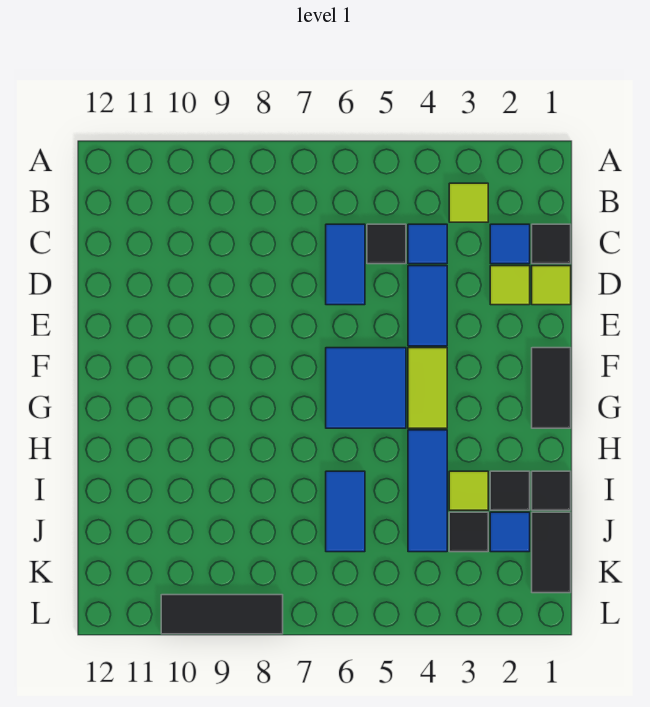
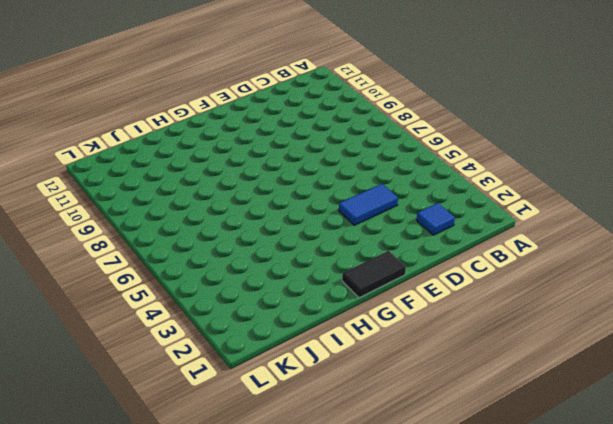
none -> lime 1x1 tile [449,183,488,222]
none -> black 1x1 tile [532,224,571,264]
none -> blue 1x1 tile [408,224,447,264]

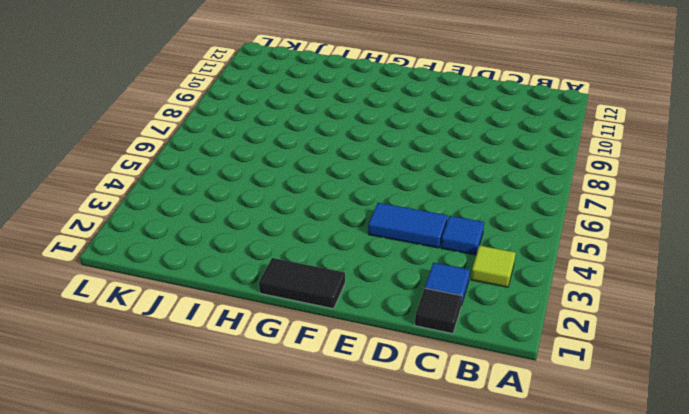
none -> black 1x1 tile [367,224,406,264]
none -> blue 1x2 tile [326,224,365,305]
none -> lime 1x1 tile [532,266,571,305]

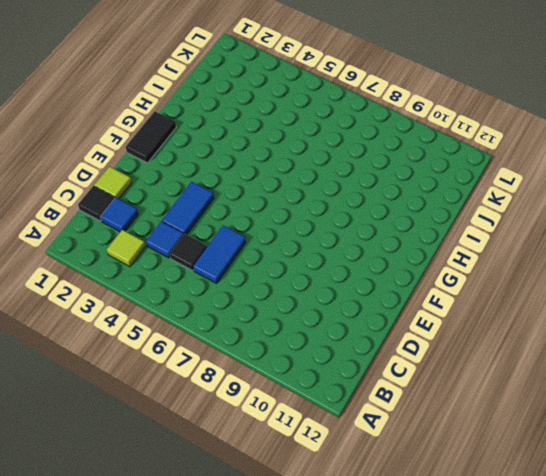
none -> lime 1x1 tile [490,266,530,305]
none -> lime 1x2 tile [408,348,447,428]
none -> blue 2x2 tile [326,348,406,428]

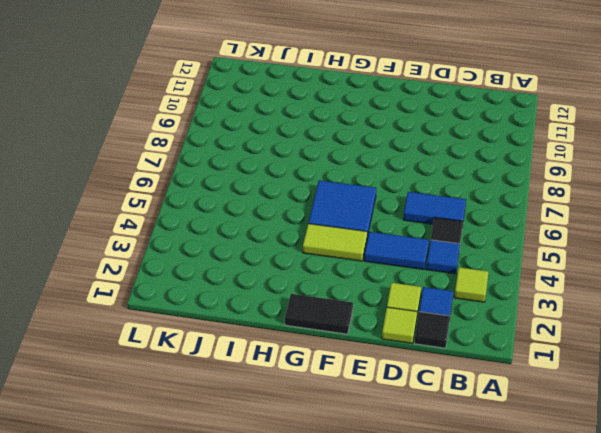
none -> blue 1x3 tile [408,430,447,552]
none -> black 1x1 tile [532,471,571,510]
none -> black 1x1 tile [490,471,530,510]

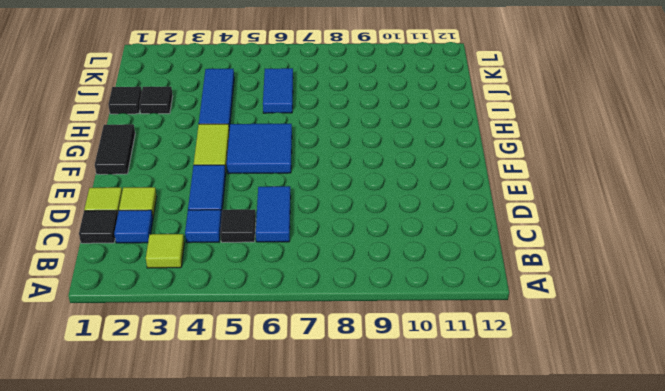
none -> lime 1x1 tile [449,471,488,510]
none -> black 1x2 tile [532,512,571,593]
none -> blue 1x1 tile [490,512,530,552]

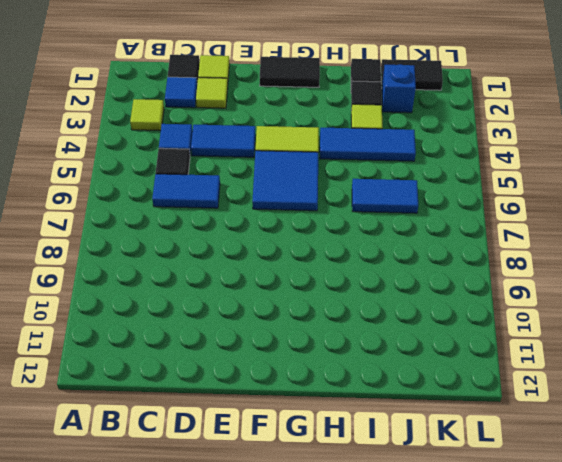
blue 1x1 brick [382,64,416,113] -> blue 1x1 tile [490,512,530,552]
none -> black 1x1 tile [449,512,488,552]
none -> black 1x3 tile [161,595,283,634]

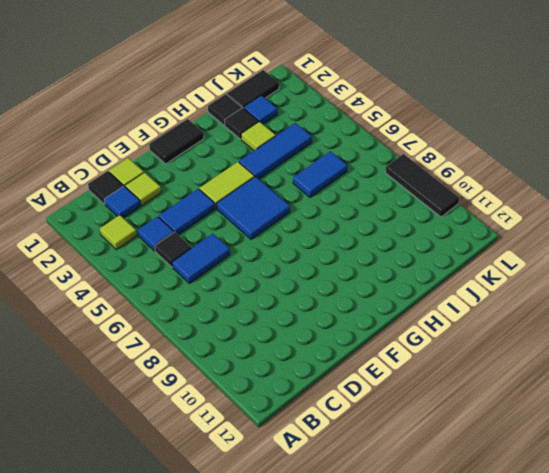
none -> black 1x1 tile [449,512,488,552]

